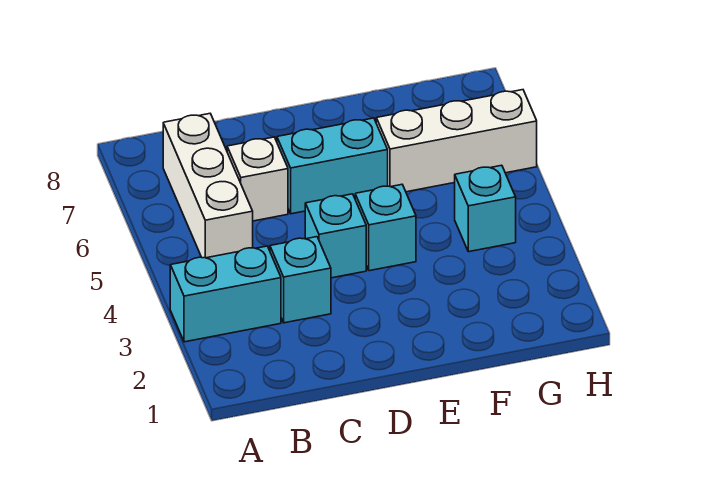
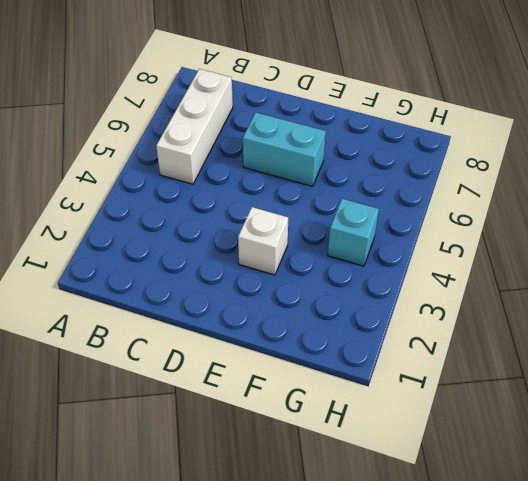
white 1x1 brick [238,207,288,275] -> white 1x1 brick moved to [227,137,288,221]
none -> cyan 1x2 brick [170,246,281,342]
none -> cyan 1x1 brick [270,237,331,323]

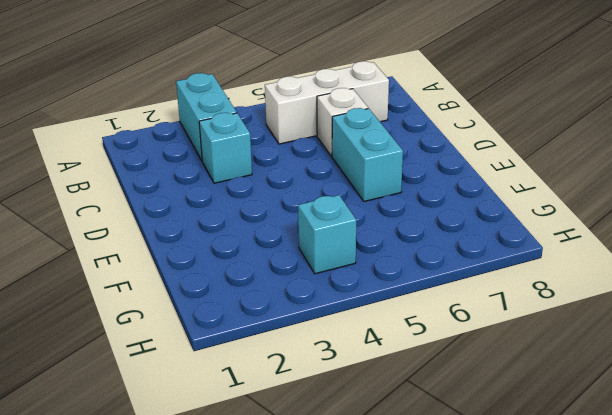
none -> cyan 1x1 brick [305,194,366,278]
none -> cyan 1x1 brick [355,185,416,271]

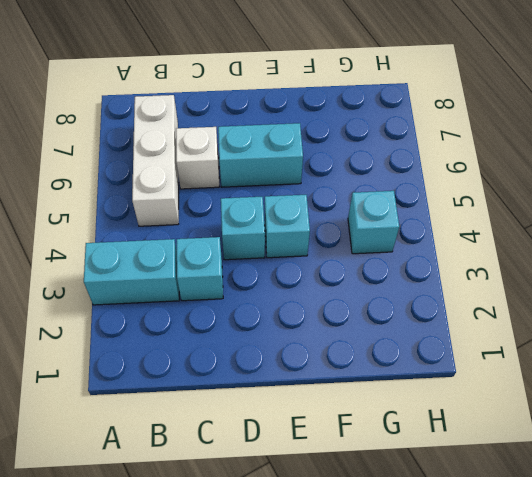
none -> white 1x3 brick [376,90,537,192]

